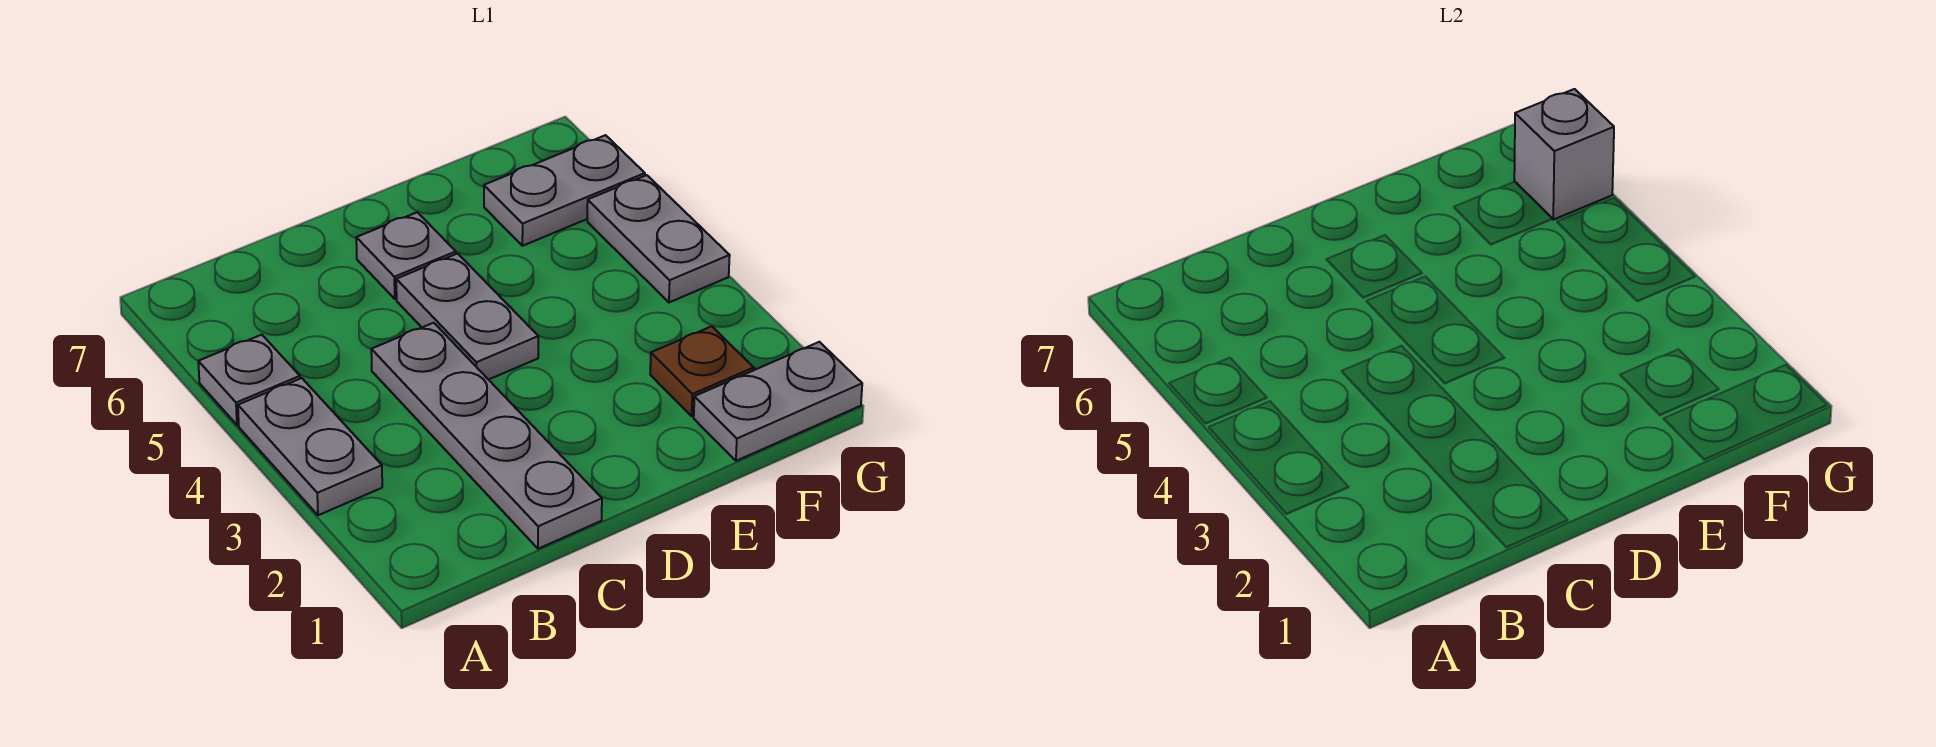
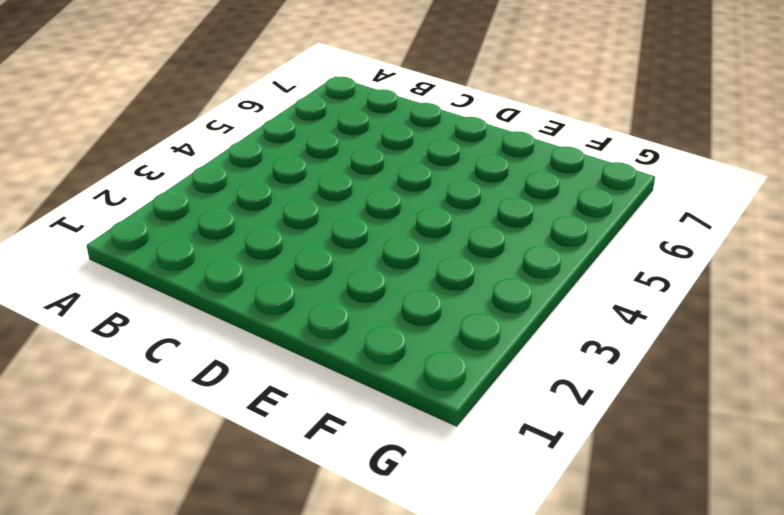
none -> grey 1x2 plate [238,378,382,515]
none -> grey 1x1 plate [198,335,300,425]

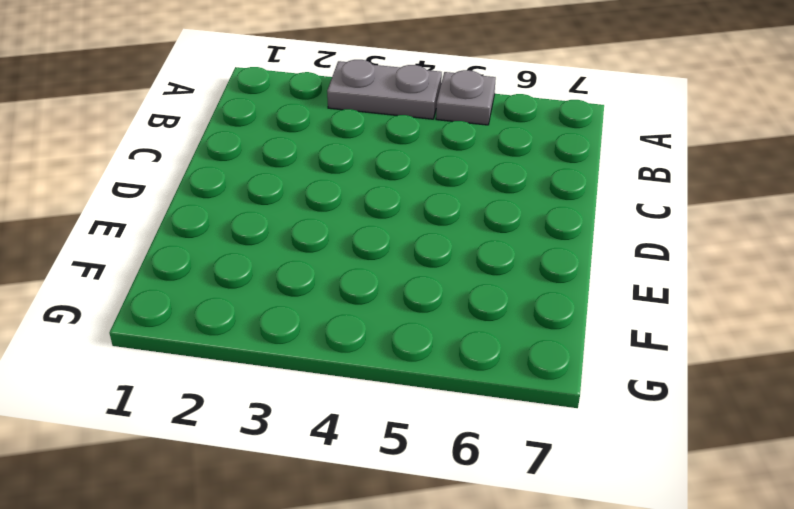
none -> grey 1x4 plate [371,323,602,549]
none -> grey 1x2 plate [396,254,538,380]

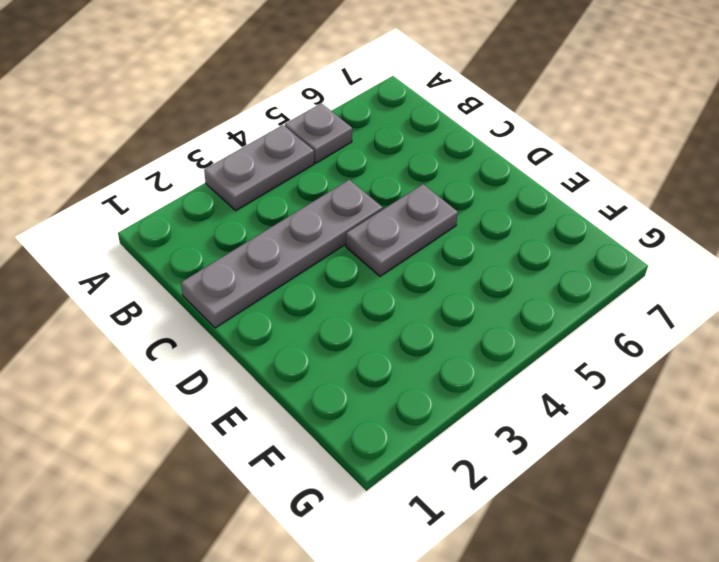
none -> grey 1x1 plate [356,212,456,299]
none -> grey 1x2 plate [694,342,862,461]

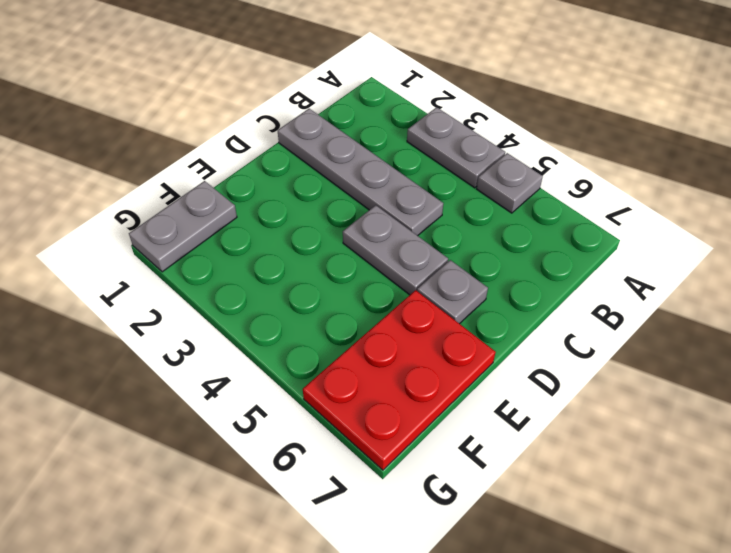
red 2x3 plate [303,290,496,470] -> grey 1x2 plate [484,135,645,246]
none -> brown 1x1 plate [650,326,754,416]
none -> grey 1x2 plate [587,175,730,302]

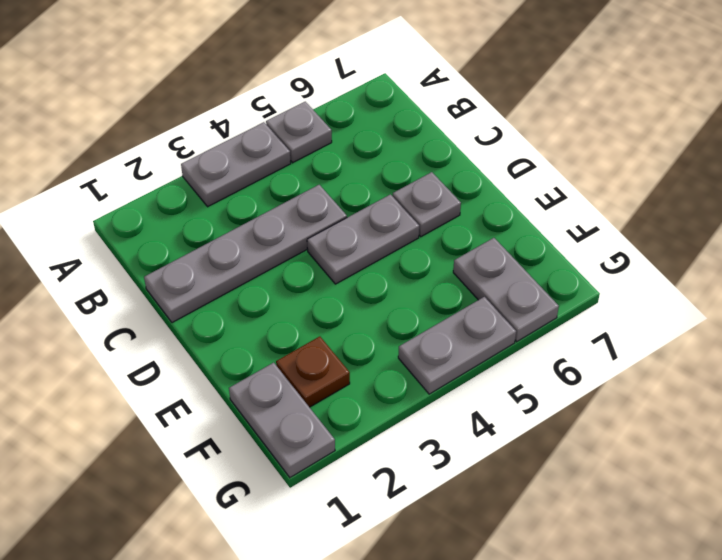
none -> grey 1x1 brick [1514,89,1614,220]

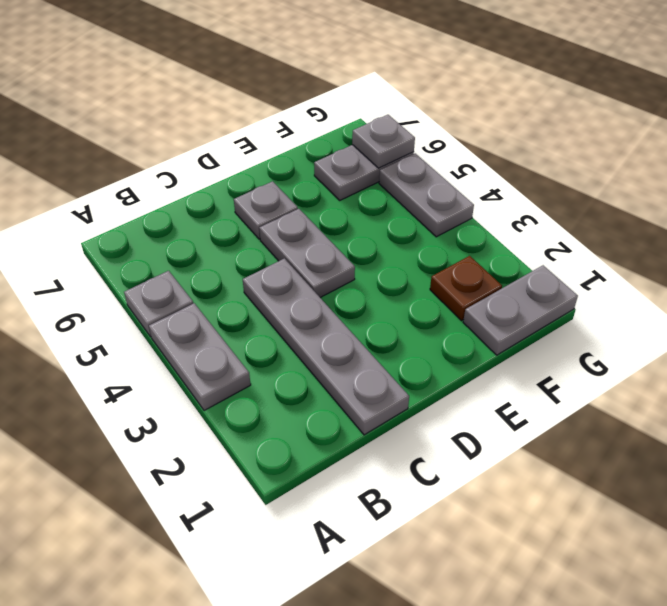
grey 1x1 plate [352,115,415,168] -> grey 1x1 brick [1514,89,1614,220]

